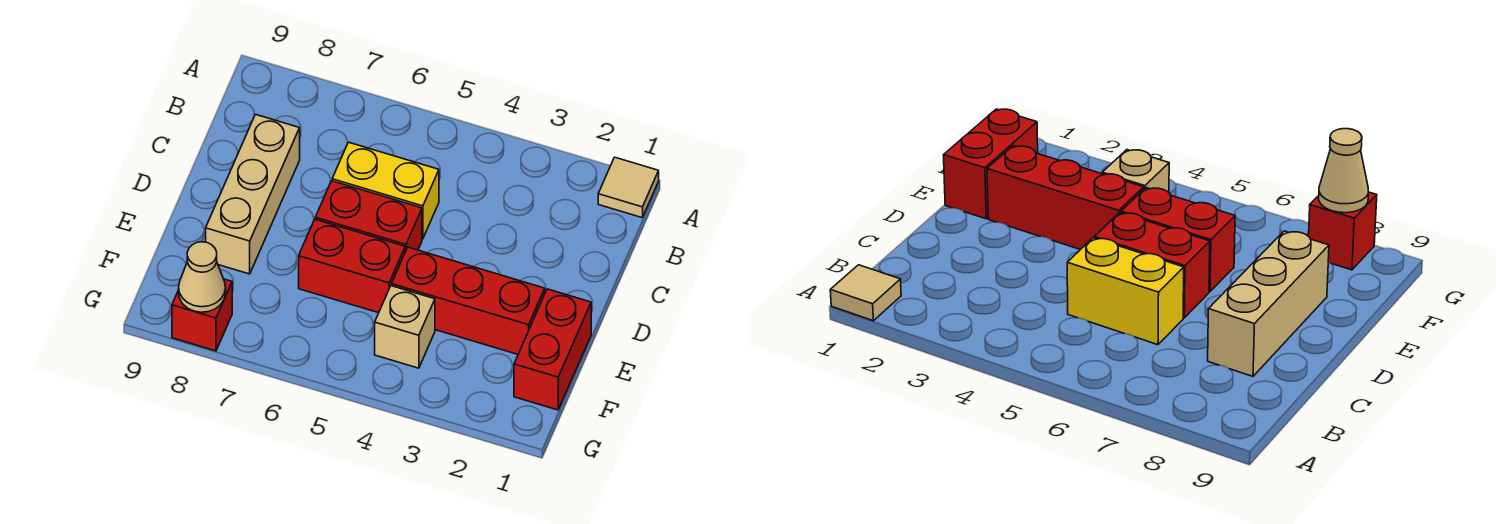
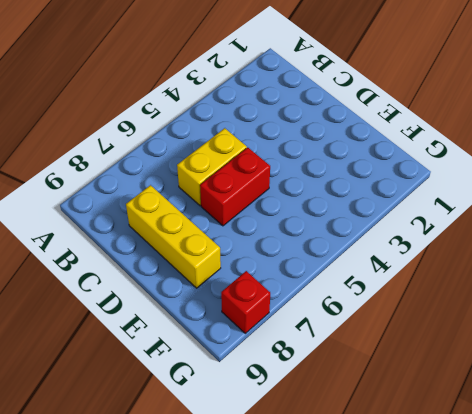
yellow 1x3 brick [126,185,221,288] -> tan 1x3 brick [206,114,300,274]
none -> tan 1x1 tile [598,157,659,217]
none -> red 1x2 brick [514,289,591,410]

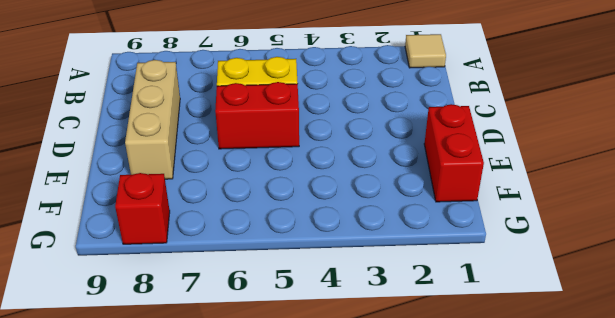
none -> red 1x3 brick [392,247,545,354]
none -> red 1x2 brick [299,219,405,313]

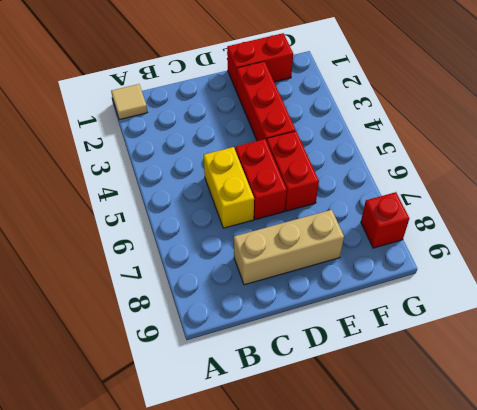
none -> tan 1x1 brick [375,286,435,368]
none -> tan 1x1 cone [179,242,226,312]

